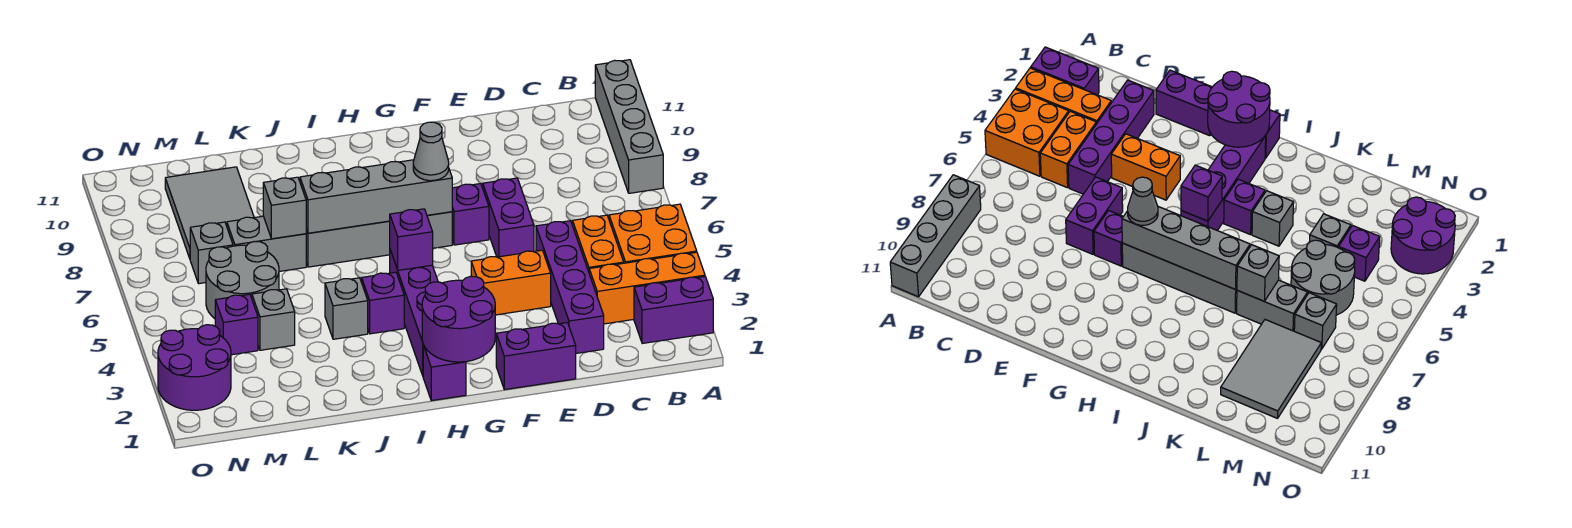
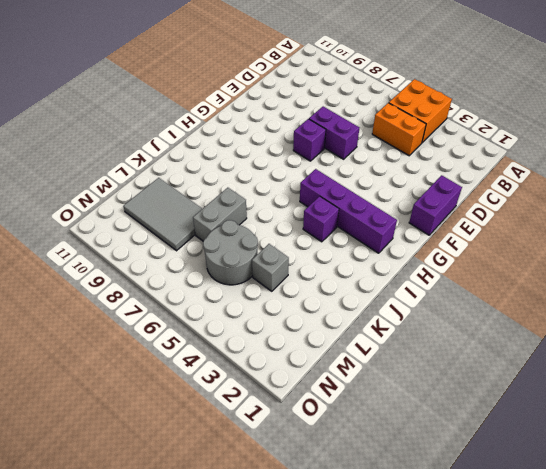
none -> purple 1x2 brick [634,277,713,344]
none -> orange 1x3 brick [589,252,705,324]
none -> grey 1x4 brick [595,60,663,193]

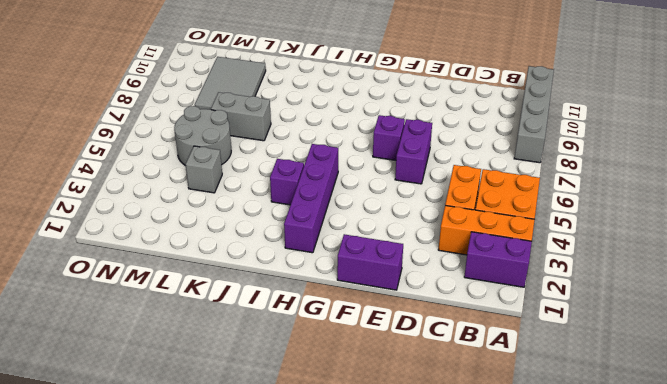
none -> purple 1x4 brick [536,221,604,353]
none -> orange 1x2 brick [471,250,551,315]
none -> grey 1x4 brick [306,212,452,267]

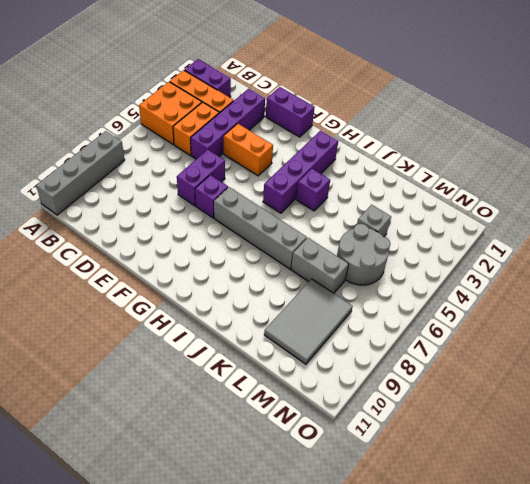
none -> purple 1x1 brick [423,345,466,401]
none -> grey 1x1 brick [325,278,368,339]
none -> purple 1x1 brick [215,294,258,355]

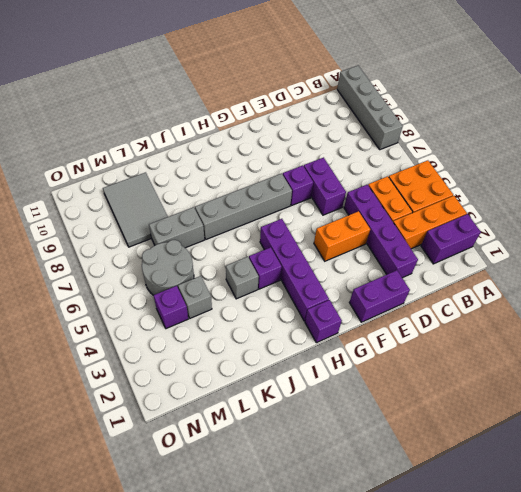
none -> grey 1x1 brick [190,222,233,284]
none -> purple 2x2 round brick [158,325,231,410]
none -> purple 2x2 round brick [422,276,495,362]

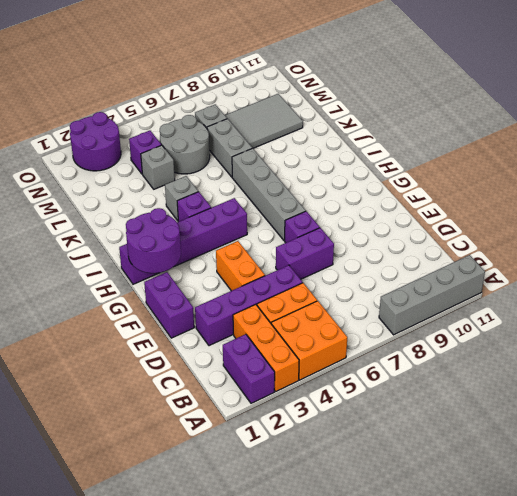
none -> grey 1x4 brick [300,160,452,233]
none -> purple 1x1 brick [390,209,433,270]
none -> grey 1x1 brick [263,177,306,239]

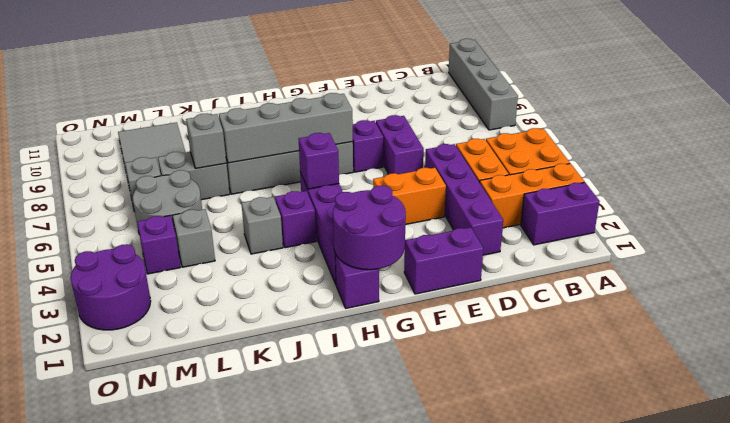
none -> grey 1x1 cone [413,122,449,181]

